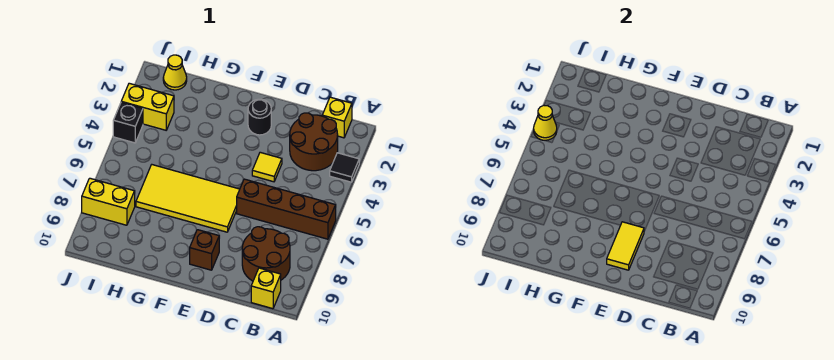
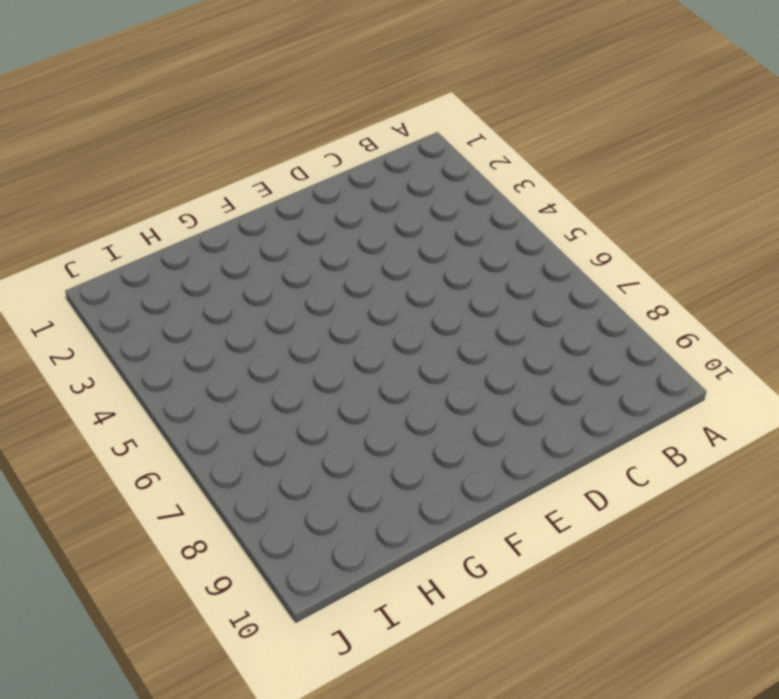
none -> black 1x1 tile [330,153,359,182]
none -> brown 1x4 brick [237,179,336,239]
none -> yellow 1x1 brick [322,97,352,138]

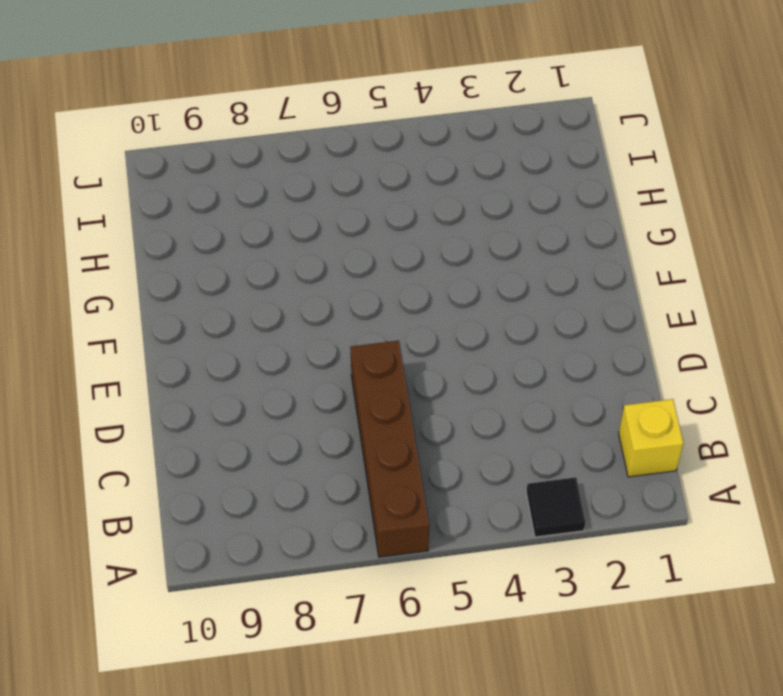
none -> brown 2x2 round brick [290,113,338,171]
none -> brown 2x2 round brick [242,227,290,281]
none -> yellow 1x1 brick [251,268,281,309]

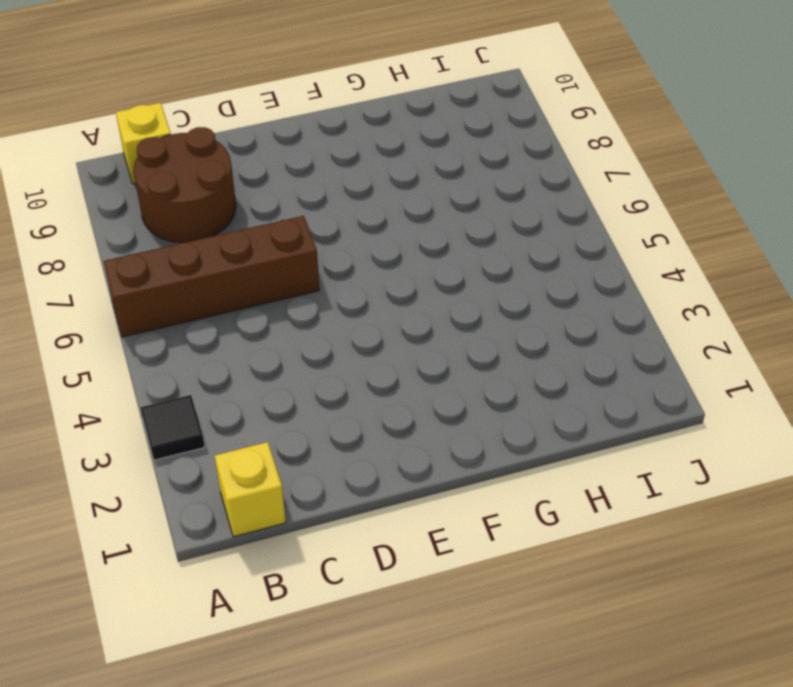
none -> brown 2x2 round brick [290,113,338,171]
none -> yellow 1x1 tile [252,152,282,182]
none -> black 1x1 round brick [248,99,271,135]

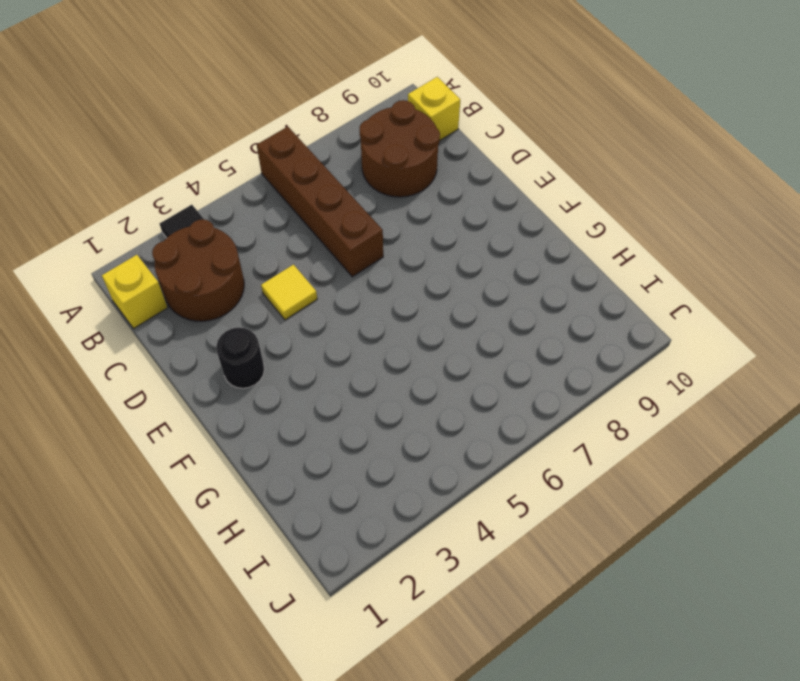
none -> yellow 2x4 tile [136,165,240,232]
none -> brown 1x1 brick [190,230,219,270]
none -> yellow 1x1 cone [163,55,187,90]

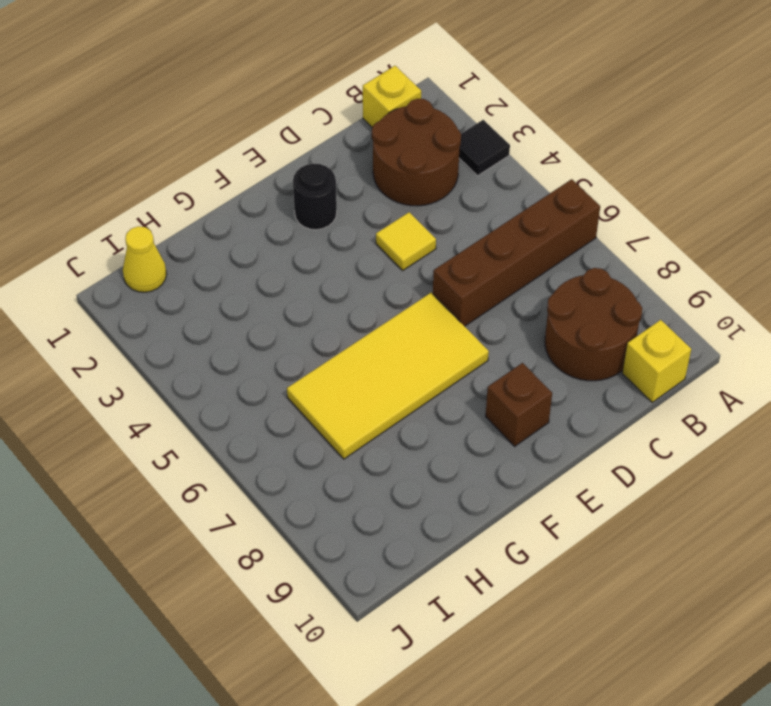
none -> yellow 1x2 brick [121,83,174,130]
none -> yellow 1x2 brick [82,178,135,225]
none -> black 1x1 brick [113,102,143,143]

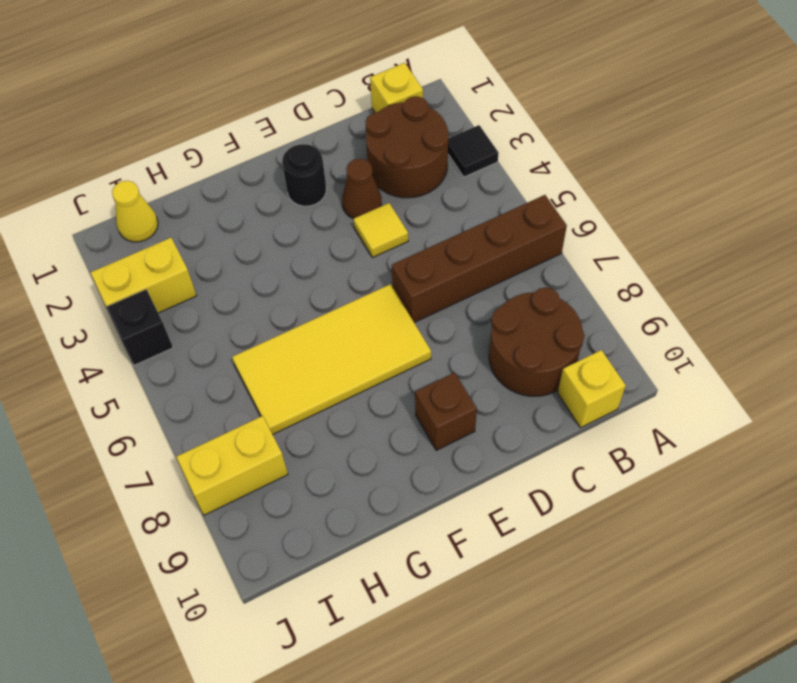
brown 1x1 cone [342,159,382,219] -> none
none -> yellow 1x2 tile [607,222,644,270]
none -> yellow 1x1 cone [534,106,557,140]

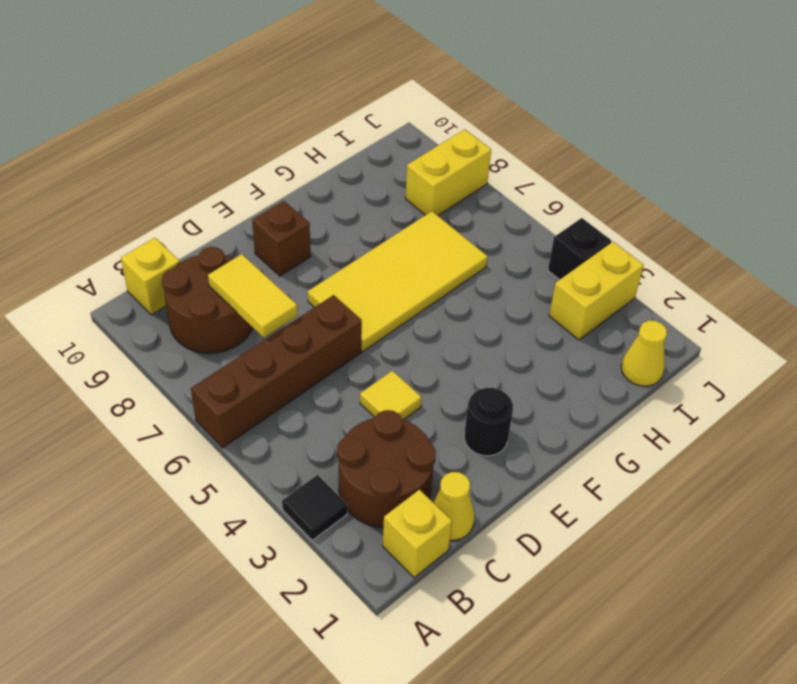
yellow 1x1 cone [433,472,474,540] -> yellow 1x1 cone moved to [534,106,557,140]
yellow 1x2 tile [208,254,298,338] -> yellow 1x2 tile moved to [607,222,644,270]

